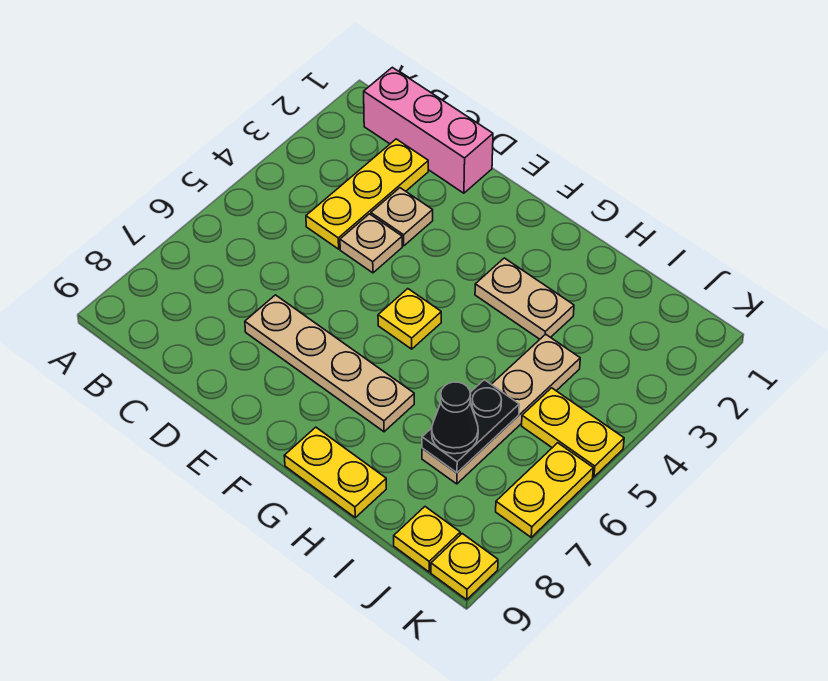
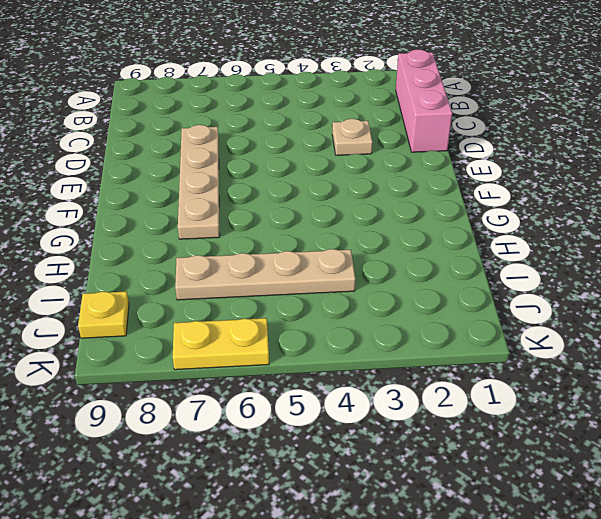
none -> yellow 1x3 plate [306,139,428,249]
none -> tan 1x1 plate [340,214,402,273]
none -> yellow 1x1 plate [378,289,441,349]

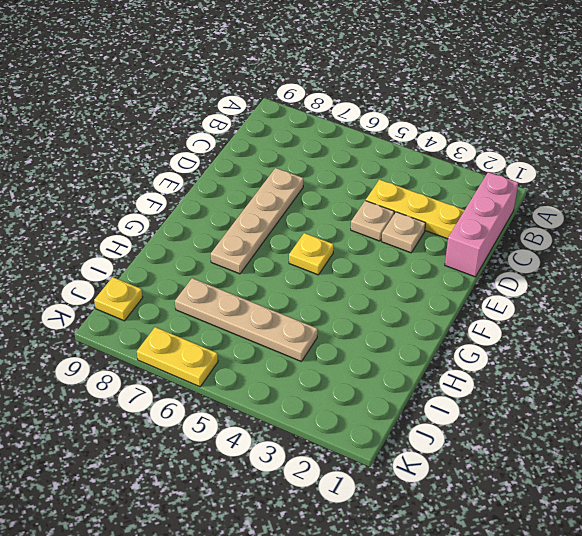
none -> tan 1x2 plate [475,258,574,339]
none -> yellow 1x2 plate [284,427,386,517]
none -> yellow 1x2 plate [522,388,624,477]

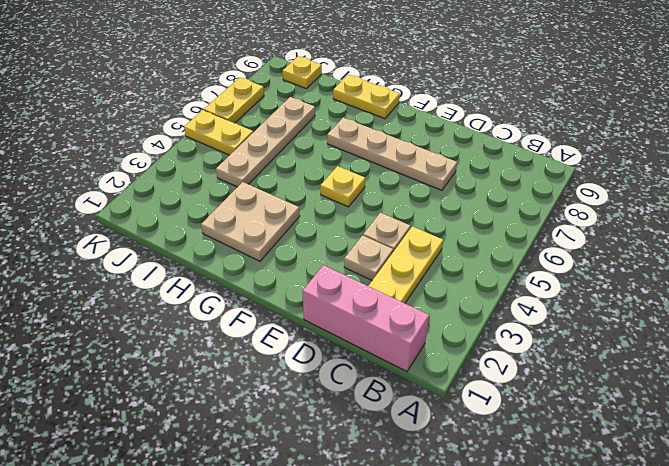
tan 2x2 plate [201,182,300,261] -> tan 1x2 plate [475,258,574,339]
none -> yellow 1x1 plate [431,534,498,600]
none -> black 1x2 plate [422,380,519,473]
none -> black 1x1 cone [432,382,478,454]

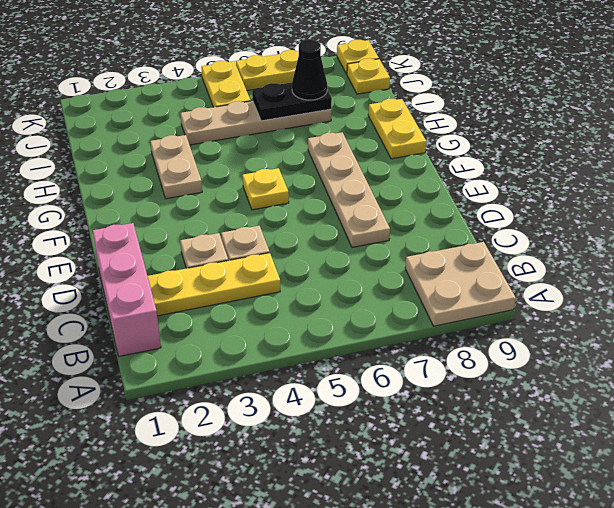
tan 2x2 plate [405,242,516,326] -> none

